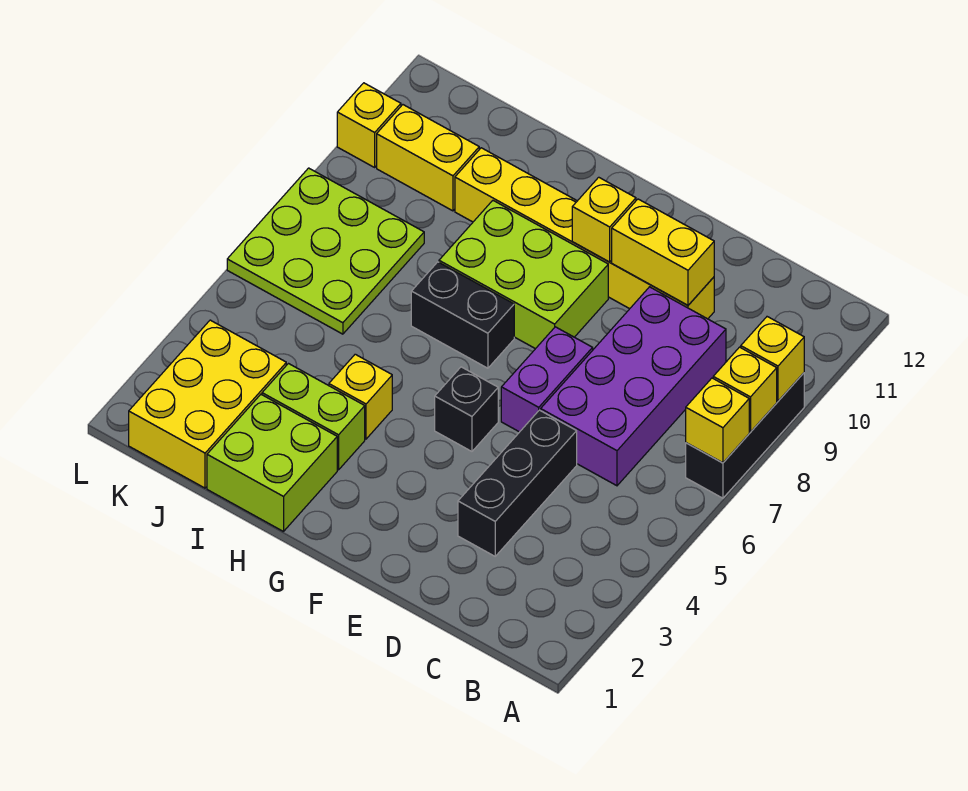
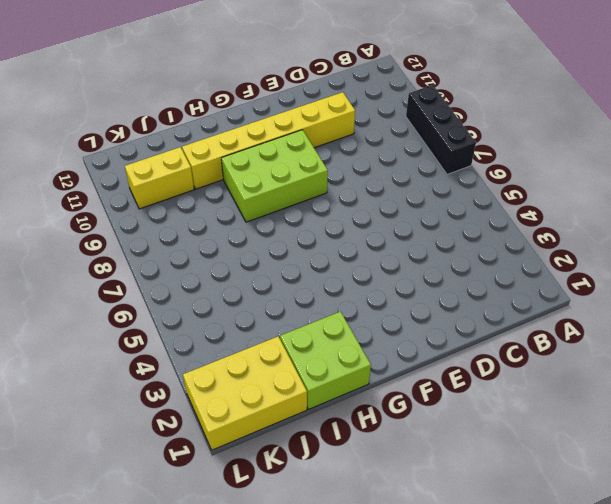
yellow 2x3 brick [183,336,307,450] -> yellow 2x3 brick turned to [129,320,286,488]
none -> purple 2x4 brick [541,287,726,486]
none -> black 1x3 brick [458,410,577,556]
none -> purple 1x2 brick [501,327,593,432]

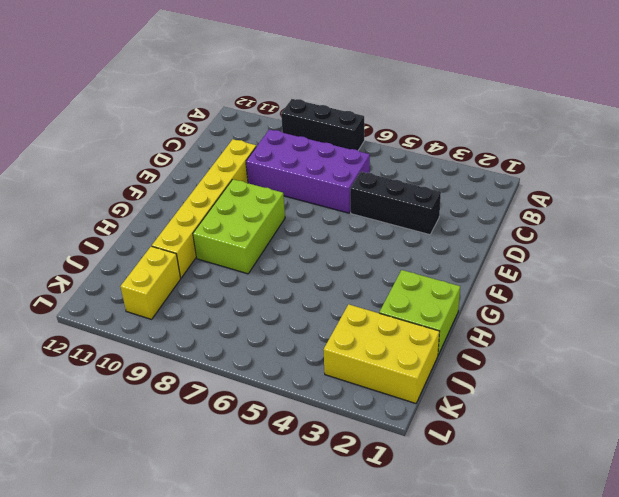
none -> purple 1x2 brick [501,327,593,432]
none -> black 1x1 brick [435,367,498,451]
none -> black 1x2 brick [411,262,514,368]

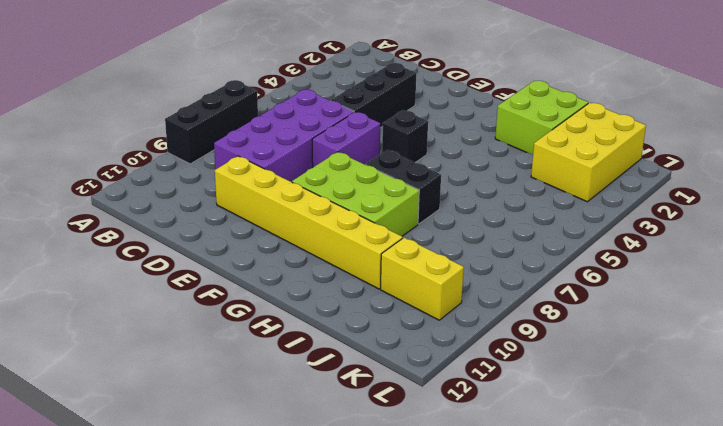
none -> lime 1x2 brick [262,364,365,470]
none -> yellow 1x1 brick [329,354,392,439]
none -> lime 3x3 plate [227,168,424,334]

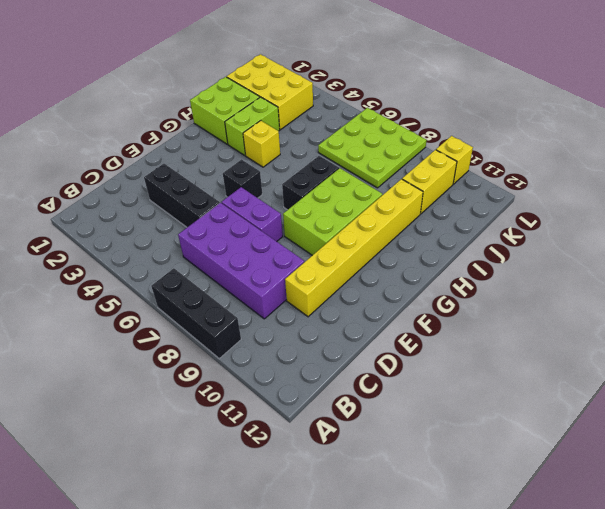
none -> yellow 1x1 brick [686,378,749,463]
none -> yellow 1x1 brick [713,347,777,432]
none -> yellow 1x1 brick [741,317,804,401]

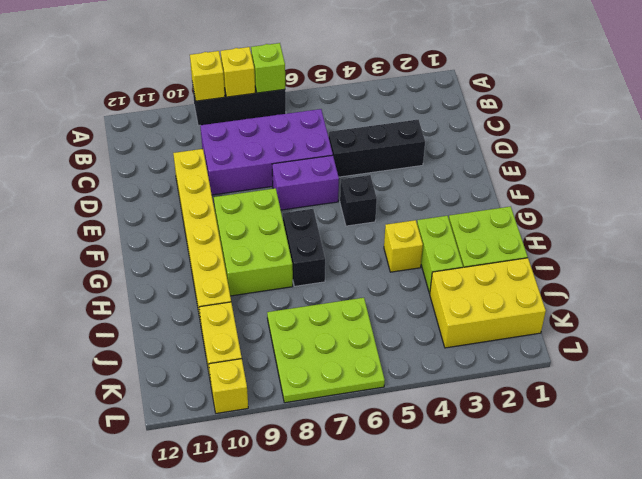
lime 1x1 brick [251,43,285,93] -> yellow 1x1 brick [686,378,749,463]
none -> yellow 1x2 brick [612,199,714,305]
none -> yellow 1x1 brick [572,177,636,262]

